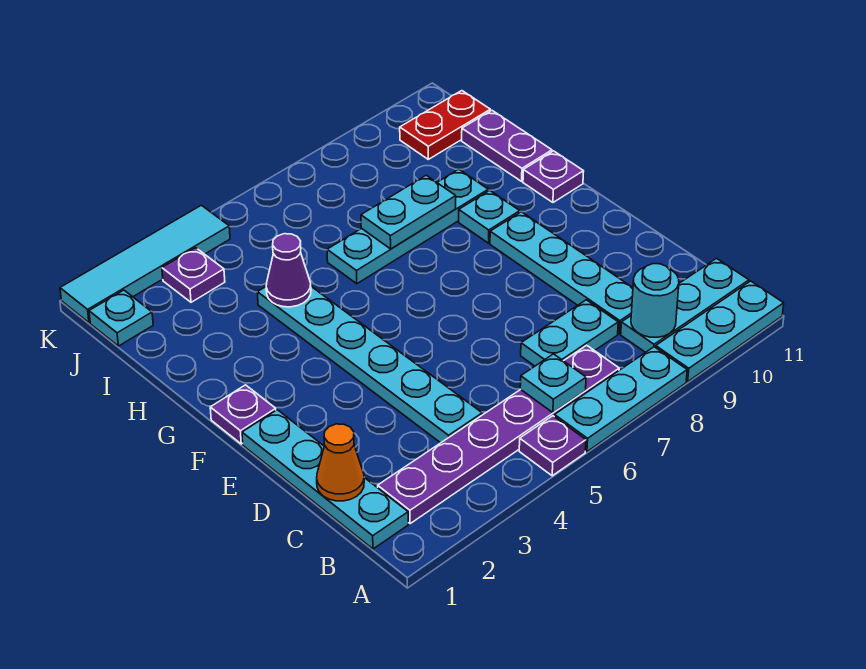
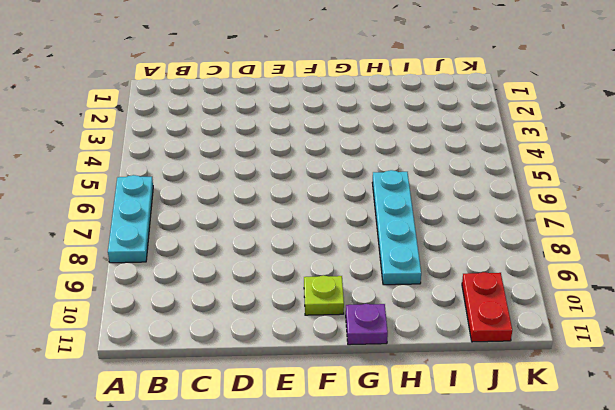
lime 1x1 plate [304,275,344,315] -> none
none -> purple 1x1 plate [519,416,586,476]
none -> cyan 1x3 plate [656,281,784,381]
none -> cyan 1x4 plate [242,410,408,549]

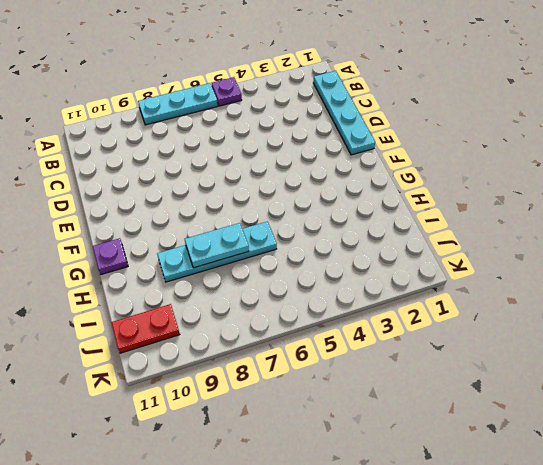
none -> cyan 1x3 plate [656,281,784,381]
none -> purple 1x6 plate [378,345,619,524]
none -> cyan 1x3 plate [621,259,749,352]

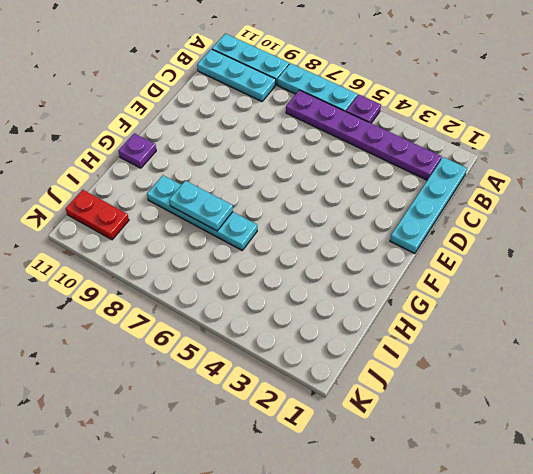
none -> cyan 1x6 plate [257,287,482,443]
none -> cyan 1x2 plate [521,300,618,366]
none -> cyan 1x4 plate [490,212,633,334]

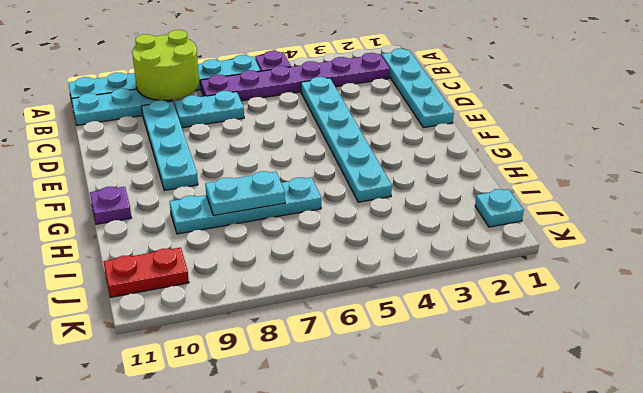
lime 2x2 round brick [132,30,199,100] -> cyan 1x1 round brick [631,264,679,337]
none -> purple 1x1 plate [210,385,276,444]
none -> cyan 1x1 plate [459,190,520,243]
none -> purple 1x2 plate [462,110,552,181]

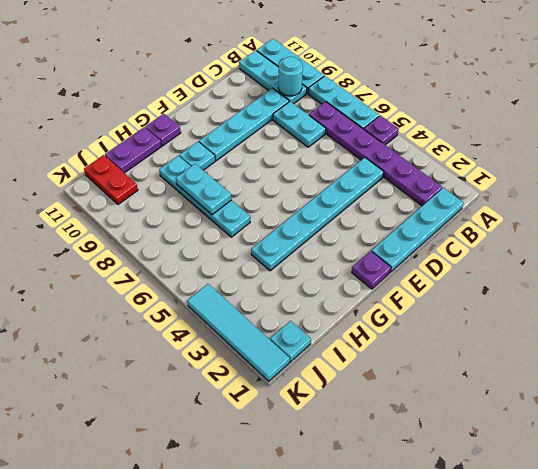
none -> purple 1x1 plate [162,248,225,302]
none -> cyan 1x1 plate [520,354,586,413]
none -> orange 1x1 cone [317,424,364,501]

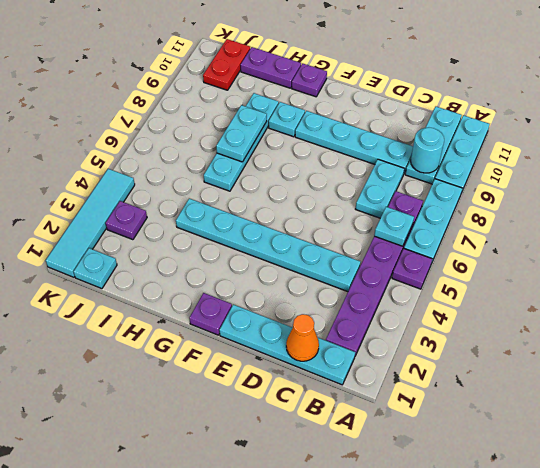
none -> purple 1x1 cone [266,234,311,307]

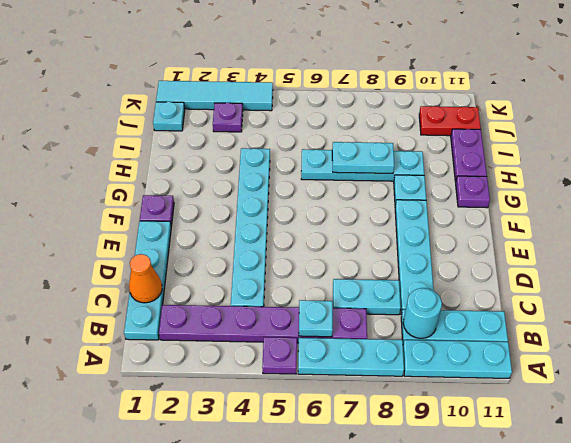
none -> purple 1x1 cone [266,234,311,307]

